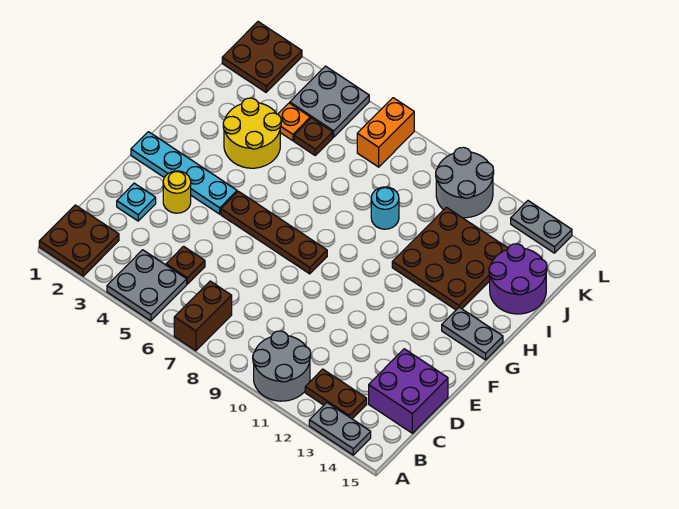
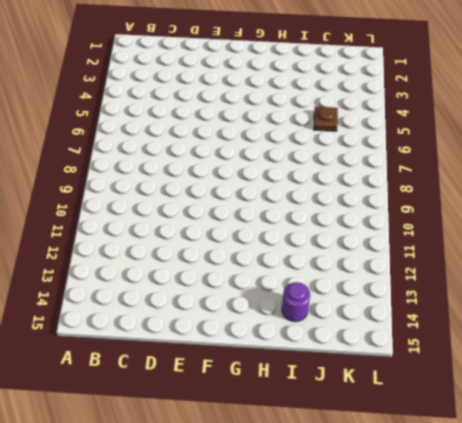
purple 1x1 round brick [282,282,310,322] -> purple 2x2 round brick [489,244,547,314]
none -> brown 2x2 plate [39,205,119,276]
none -> grey 2x2 plate [107,250,187,321]
none -> brown 1x2 brick [174,281,232,351]

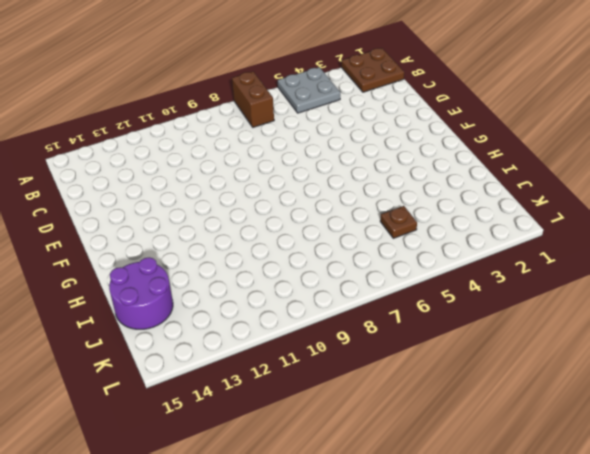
none -> grey 2x2 round brick [253,331,311,401]
none -> grey 1x2 plate [309,403,371,455]
none -> brown 1x2 plate [305,369,367,419]

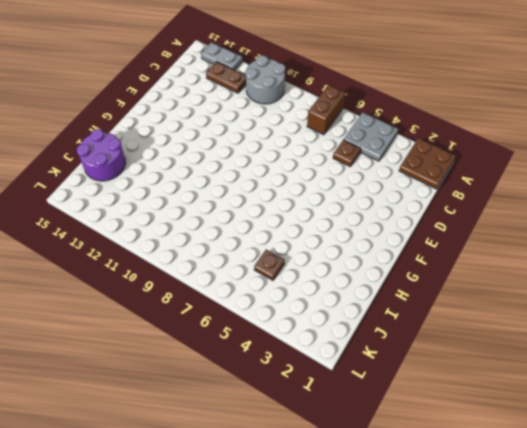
none -> purple 2x2 brick [369,349,448,433]
none -> cyan 1x1 plate [117,183,156,221]
none -> yellow 1x1 round brick [163,171,191,213]

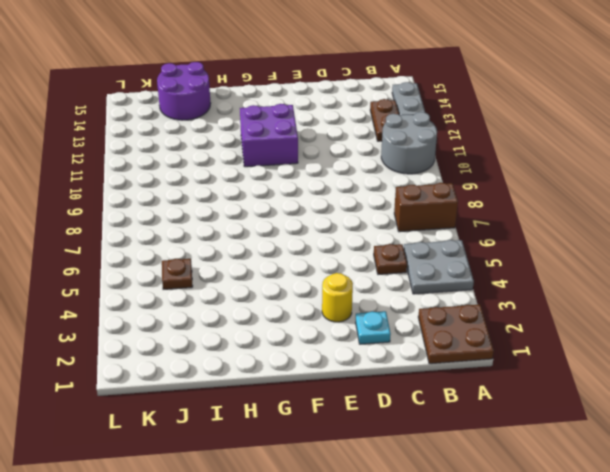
purple 2x2 brick [240,104,298,167] -> purple 2x2 brick moved to [369,349,448,433]
none -> cyan 1x4 plate [131,132,237,214]
none -> brown 1x4 plate [221,191,327,274]
none -> grey 1x2 plate [442,307,503,360]

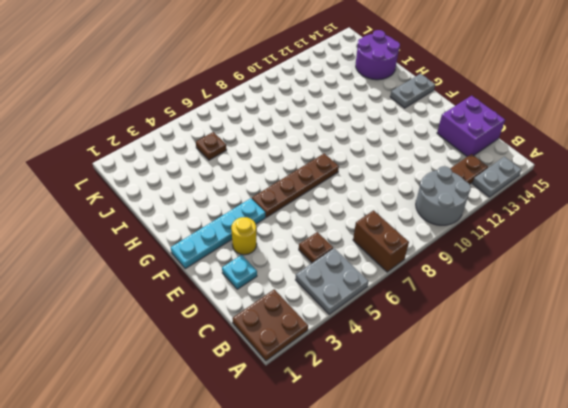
none -> yellow 2x2 round brick [223,98,281,168]
none -> brown 3x3 plate [392,207,508,310]
none -> cyan 1x1 round brick [371,187,399,229]

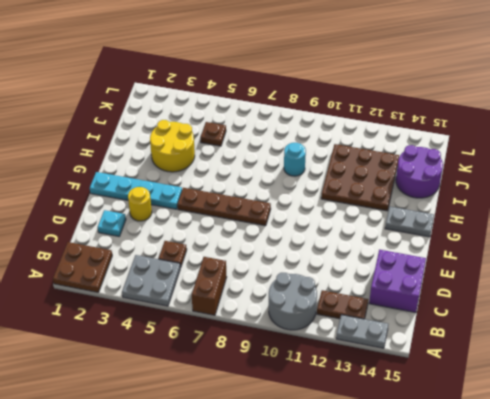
none -> orange 1x1 plate [278,103,310,141]
none -> brown 2x2 plate [222,22,302,92]
none -> grey 2x2 plate [290,66,369,137]

